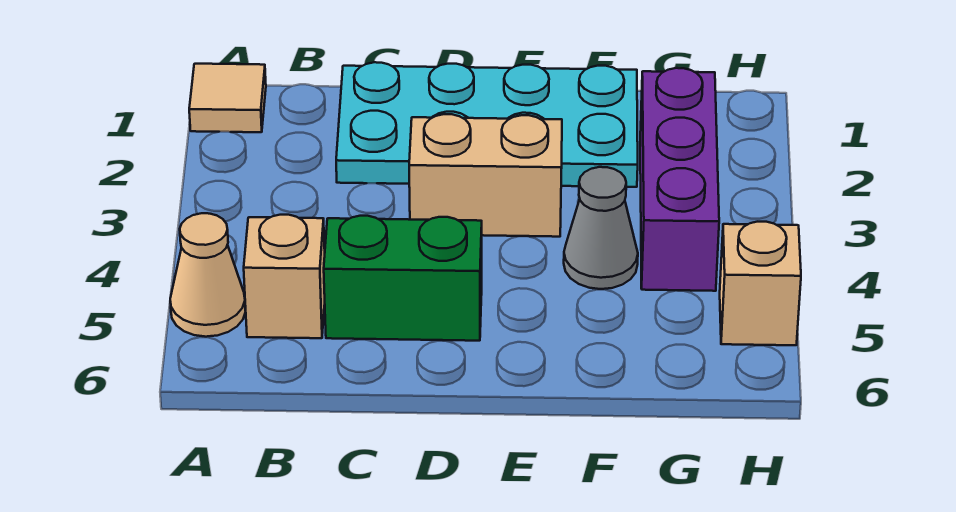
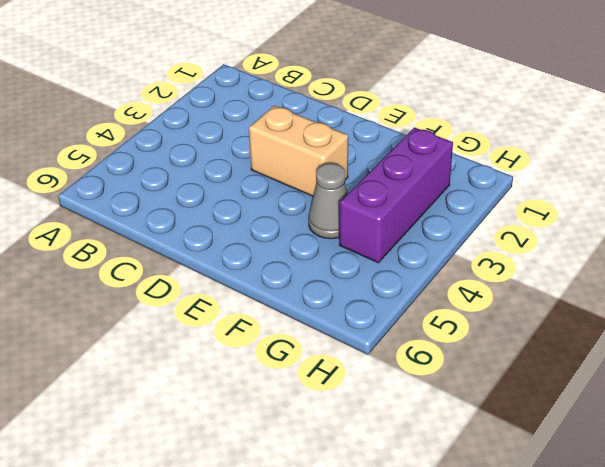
none -> tan 1x1 tile [189,64,266,132]
none -> tan 1x1 cone [170,213,246,337]

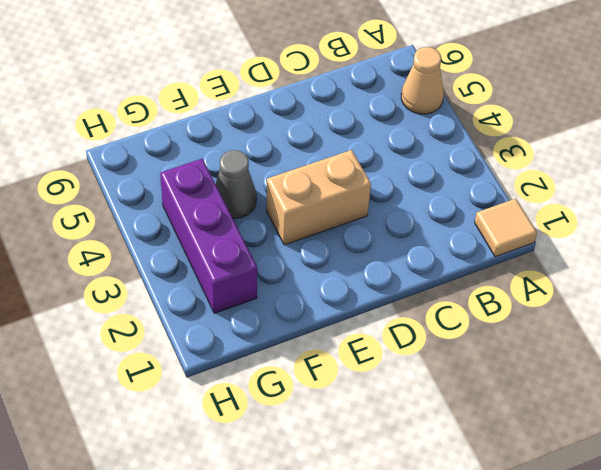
none -> tan 1x1 brick [244,215,325,338]
none -> cyan 2x4 plate [336,62,638,187]

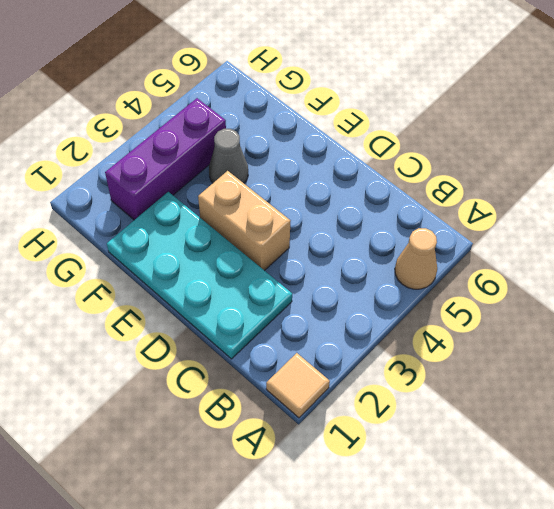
none -> tan 1x1 brick [244,215,325,338]
none -> green 1x2 brick [324,216,482,341]

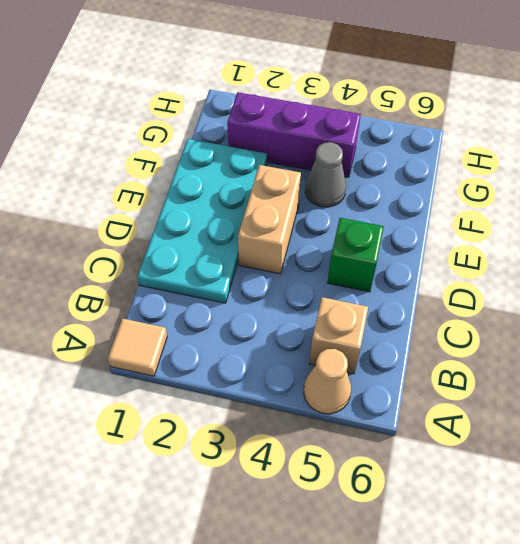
green 1x1 brick [327,218,384,292] -> green 1x2 brick [324,216,482,341]
none -> tan 1x1 brick [720,222,801,345]

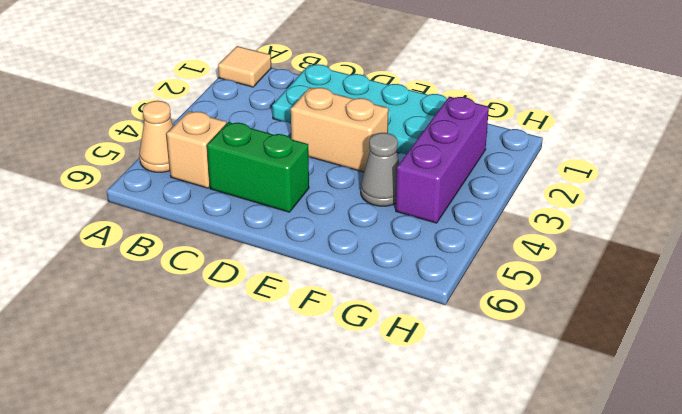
none -> tan 1x1 brick [720,222,801,345]

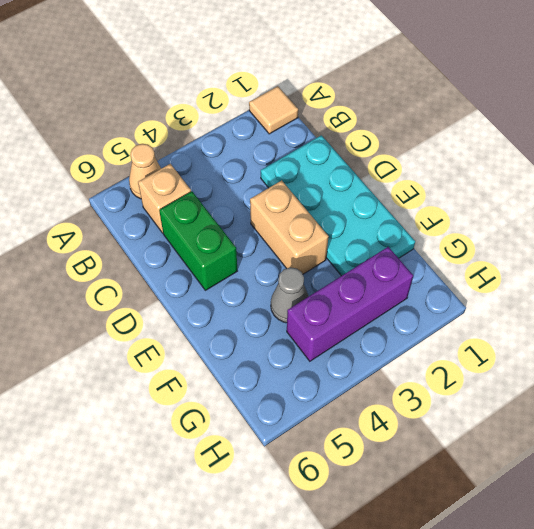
none -> tan 1x1 brick [720,222,801,345]

